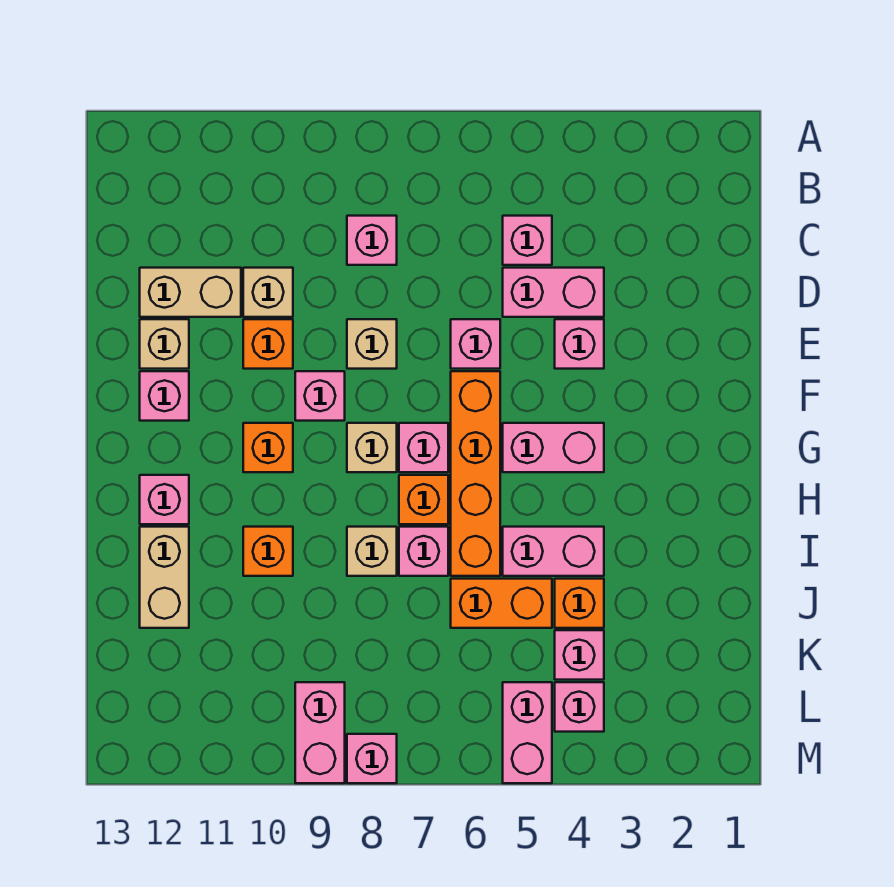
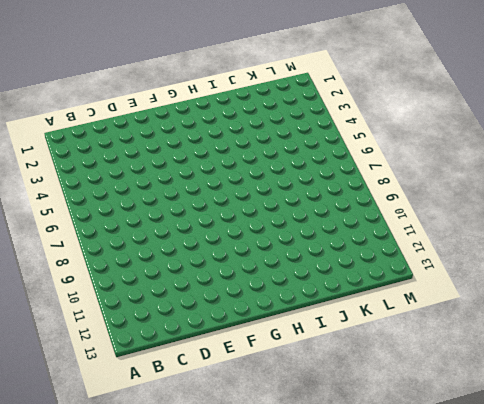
none -> pink 1x1 brick [503,216,552,265]
none -> pink 1x1 brick [347,216,397,265]
none -> pink 1x2 brick [503,268,604,317]
none -> tan 1x1 brick [243,268,293,317]

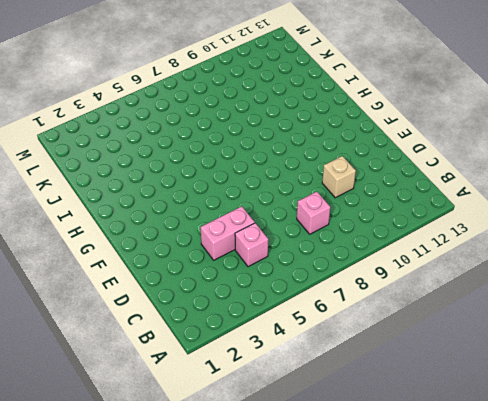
none -> tan 1x2 brick [140,268,241,317]
none -> pink 1x1 brick [555,319,604,369]
none -> pink 1x1 brick [451,319,500,369]
none -> tan 1x1 brick [347,319,397,369]

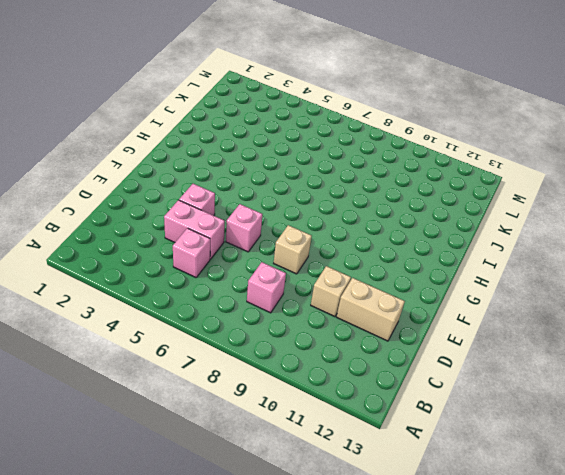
none -> orange 1x1 brick [243,319,293,369]
none -> tan 1x1 brick [140,319,189,369]
none -> orange 1x4 brick [451,371,500,576]
none -> pink 1x1 brick [295,371,345,421]

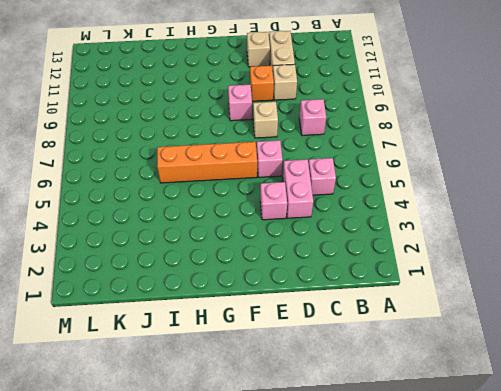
none -> pink 1x1 brick [140,371,189,421]
none -> pink 1x2 brick [503,423,604,472]
none -> pink 1x1 brick [399,423,448,472]
none -> tan 1x1 brick [347,423,397,472]

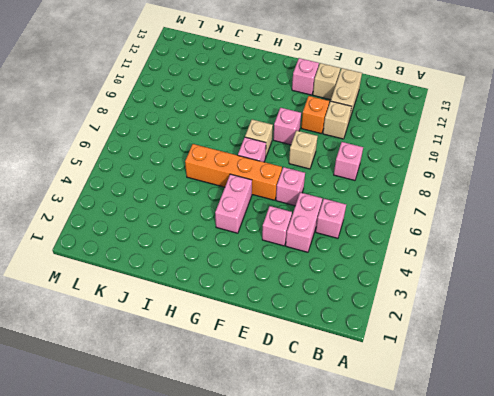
none -> orange 1x1 brick [243,423,293,472]
none -> orange 1x1 brick [399,475,448,524]
none -> pink 1x1 brick [140,475,189,524]
none -> pink 1x2 brick [503,527,604,576]

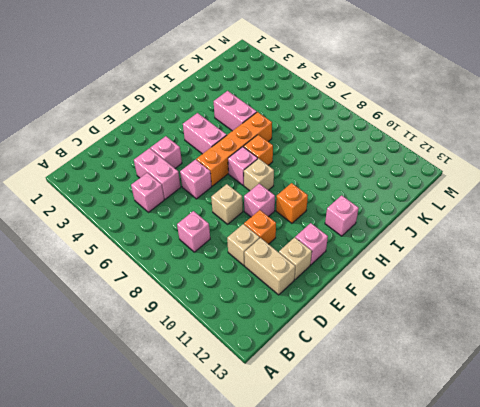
none -> pink 1x1 brick [399,527,448,576]
none -> tan 1x1 brick [347,527,397,576]
none -> orange 1x1 brick [243,527,293,576]
none -> tan 1x2 brick [140,527,189,628]

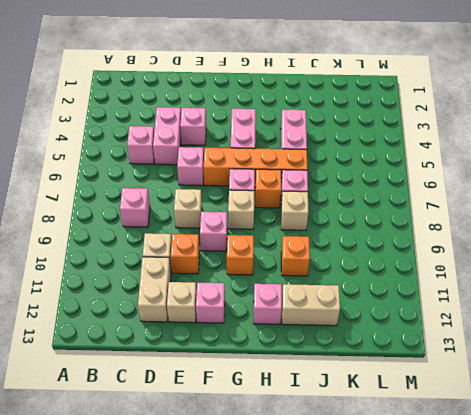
none -> orange 1x1 brick [555,579,604,628]
none -> orange 1x2 brick [451,579,552,628]
none -> pink 1x1 brick [555,630,604,680]
none -> pink 1x1 brick [555,682,604,732]

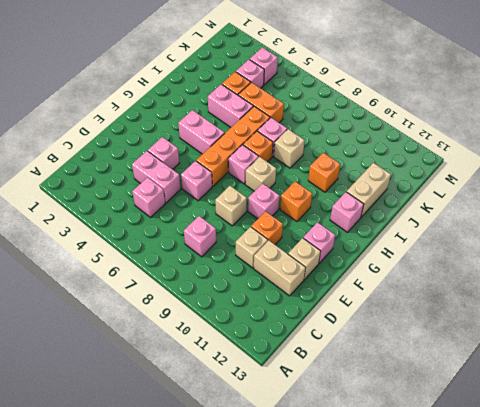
none -> pink 1x2 brick [503,682,552,783]
none -> pink 1x2 brick [295,682,345,783]
none -> pink 1x1 brick [347,734,397,783]

